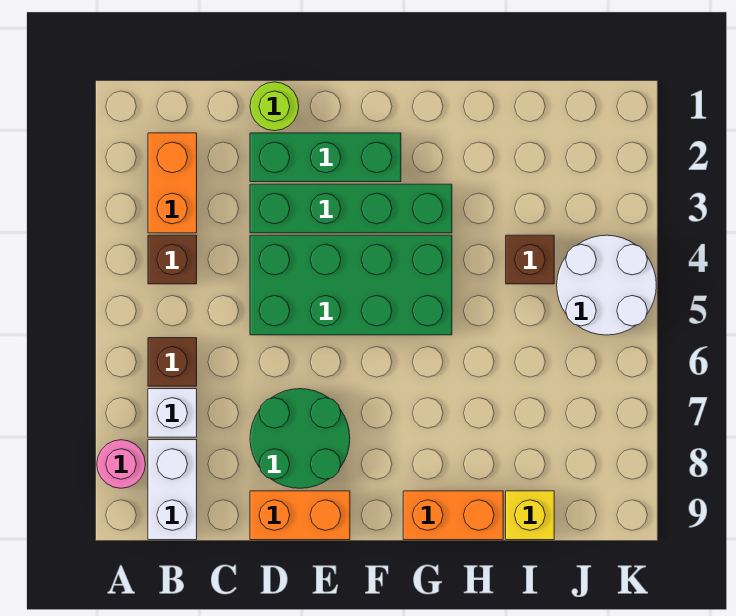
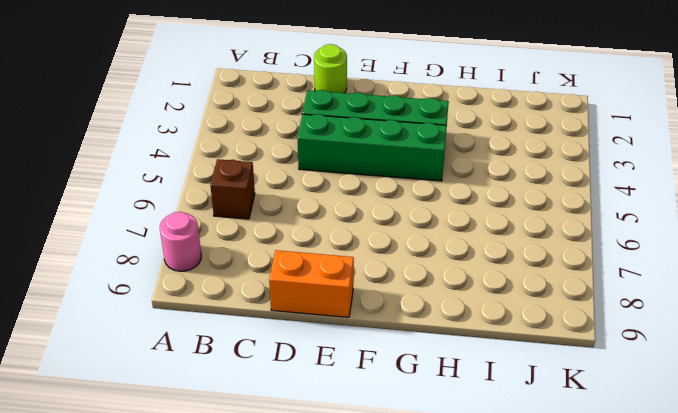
green 1x4 brick [298,114,447,181] -> green 2x4 brick [250,235,452,335]
none -> orange 1x2 brick [148,133,197,233]
none -> brown 1x1 brick [148,235,197,284]
none -> white 1x1 brick [148,389,197,437]

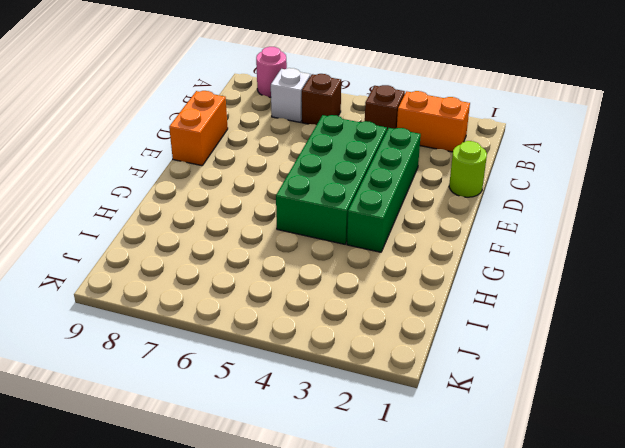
none -> white 1x2 brick [148,440,197,540]
none -> green 1x3 brick [250,133,401,182]
none -> green 2x2 round brick [250,389,350,488]

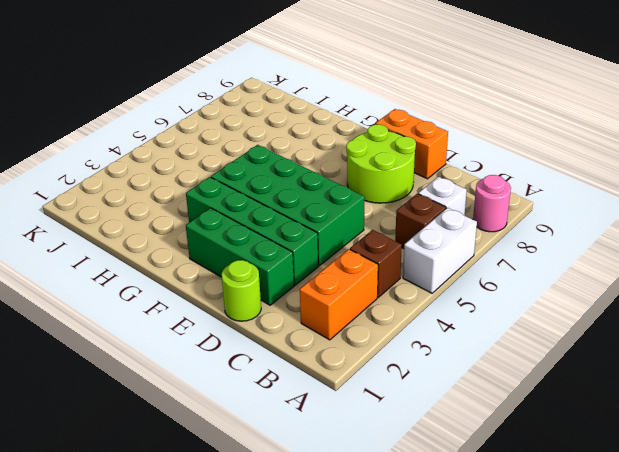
white 1x2 brick [403,208,477,293] -> white 1x2 brick moved to [148,440,197,540]
lime 2x2 round brick [346,124,416,203] -> green 2x2 round brick [250,389,350,488]
none -> orange 1x2 brick [403,491,503,540]
none -> brown 1x1 brick [506,235,554,284]
none -> yellow 1x1 brick [506,491,554,540]

